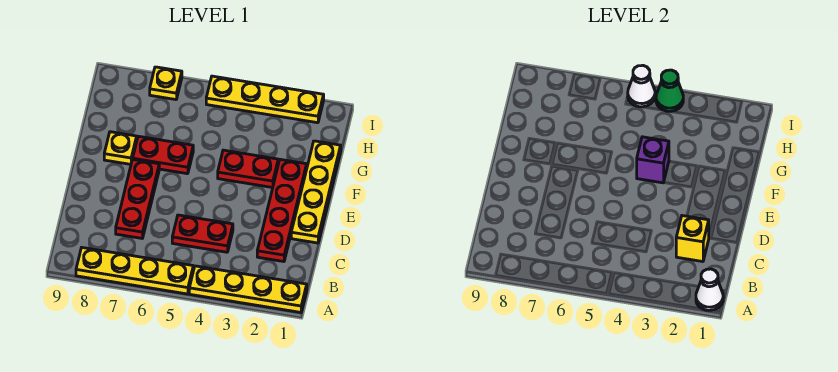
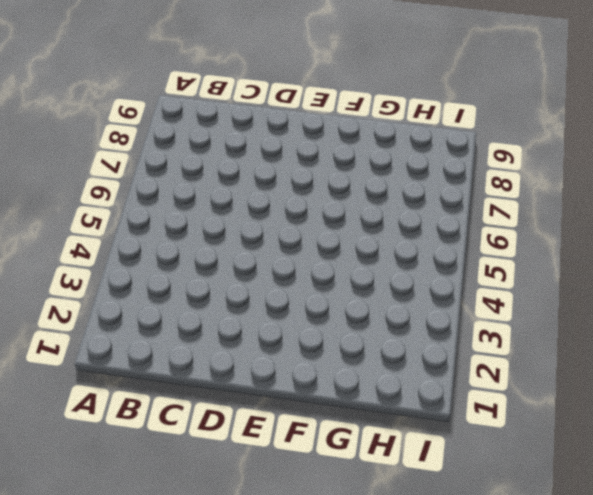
none -> yellow 1x4 plate [189,266,307,312]
none -> yellow 1x4 plate [76,248,193,294]
none -> red 1x4 plate [257,159,307,262]

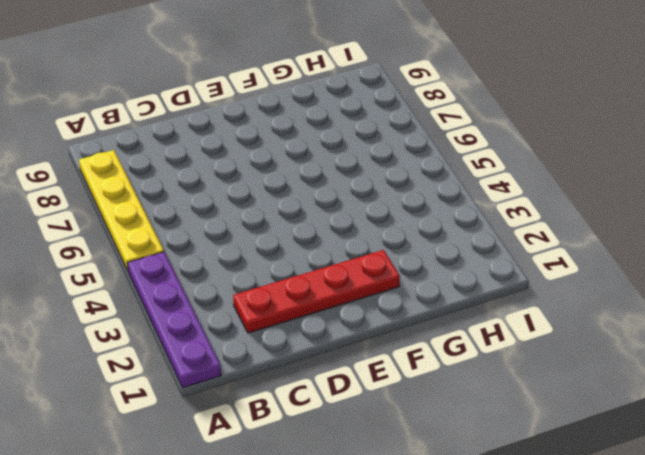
purple 1x4 plate [128,252,221,388] -> yellow 1x4 plate [189,266,307,312]
none -> red 1x2 plate [172,215,233,252]
none -> red 1x3 plate [116,159,159,238]
none -> yellow 1x4 plate [291,141,341,243]

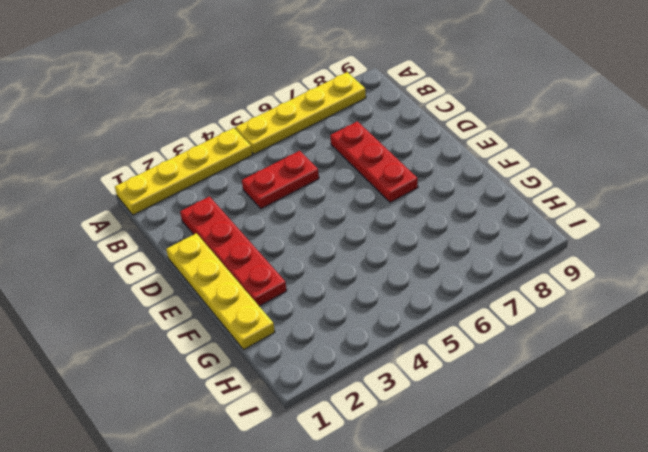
none -> red 1x2 plate [218,150,278,188]
none -> red 1x2 plate [133,136,193,174]
none -> yellow 1x1 plate [104,132,137,164]

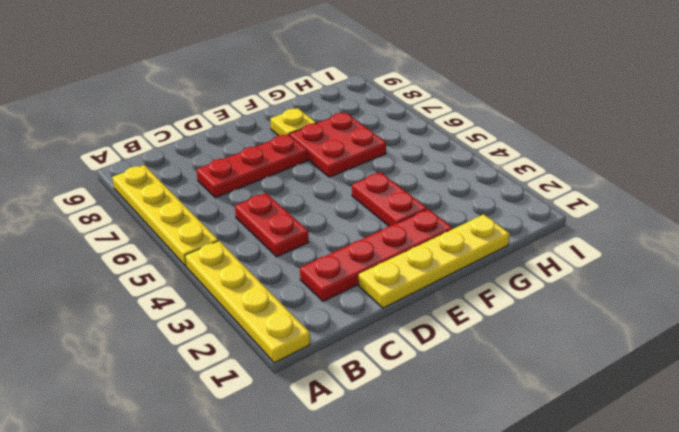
red 2x2 plate [289,112,386,177] -> red 1x2 plate [133,136,193,174]
none -> yellow 1x4 plate [206,76,324,123]
none -> yellow 1x1 plate [150,67,182,100]
none -> white 1x1 cone [696,269,723,310]

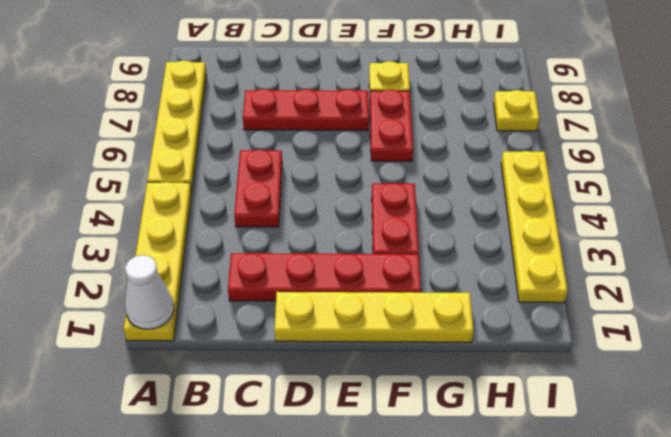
none -> yellow 1x1 brick [676,216,709,262]
none -> purple 1x1 brick [637,137,669,183]
none -> green 1x1 cone [656,70,683,111]

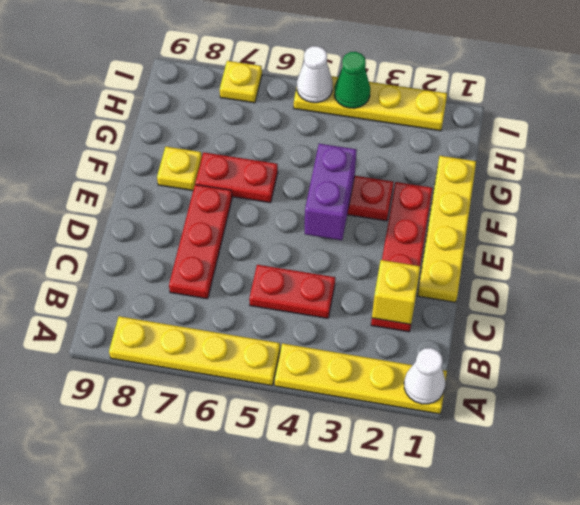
purple 1x2 brick [305,144,357,240] -> purple 1x1 brick [637,137,669,183]

